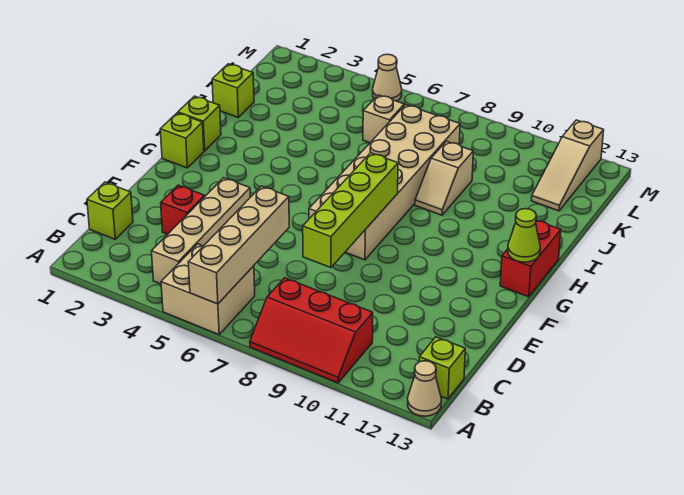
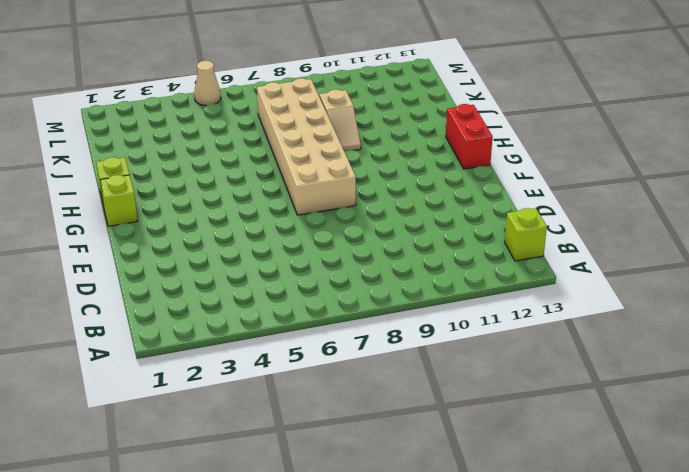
none -> tan 2x2 brick [161,244,255,335]
none -> red 2x3 slope [250,278,373,383]
none -> tan 1x1 cone [408,361,441,416]

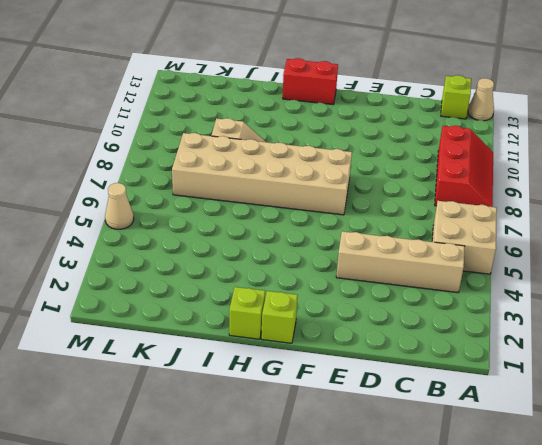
none -> lime 1x1 brick [87,182,133,239]
none -> red 1x1 brick [161,185,205,234]
none -> lime 1x1 brick [212,64,254,117]

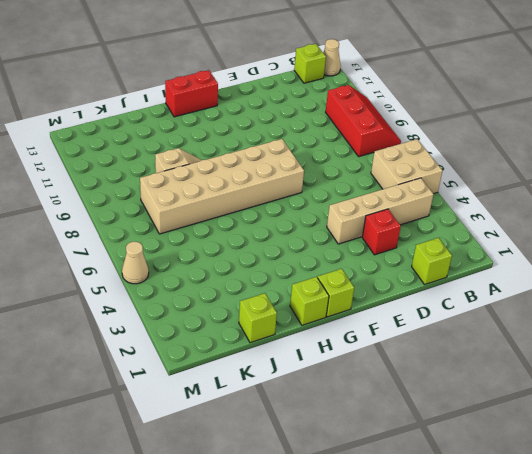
none -> tan 1x1 brick [363,95,404,143]
none -> tan 1x3 slope [532,120,604,211]
none -> tan 1x4 brick [188,186,289,304]

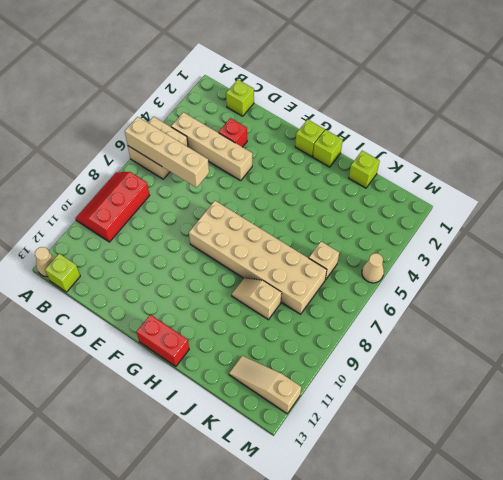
none -> lime 1x4 brick [303,153,398,268]
none -> lime 1x1 cone [508,209,540,262]

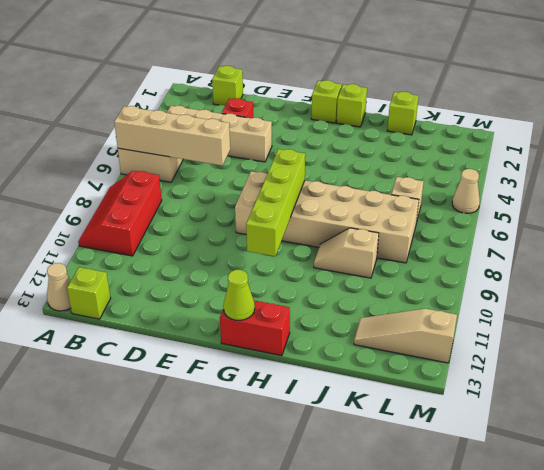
lime 1x4 brick [246,149,305,256] -> lime 1x4 brick turned to [303,153,398,268]

